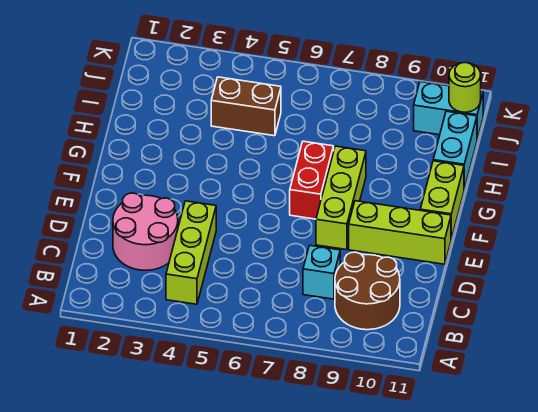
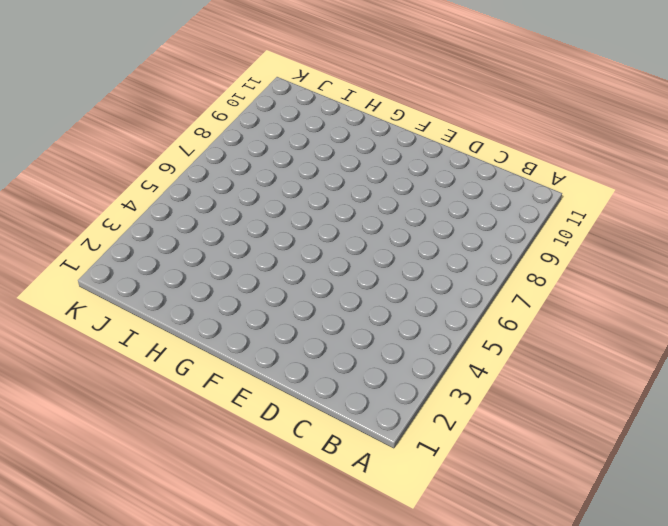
none -> lime 1x3 brick [166,201,216,304]
none -> brown 2x2 round brick [335,252,400,330]
none -> pink 2x2 round brick [113,193,178,270]

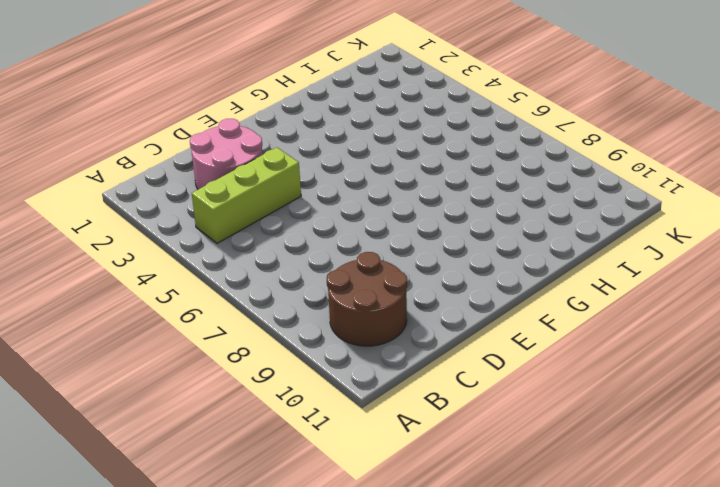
none -> cyan 1x1 brick [303,245,340,299]
none -> lime 1x3 brick [316,146,366,250]
none -> lime 1x3 brick [349,201,451,264]

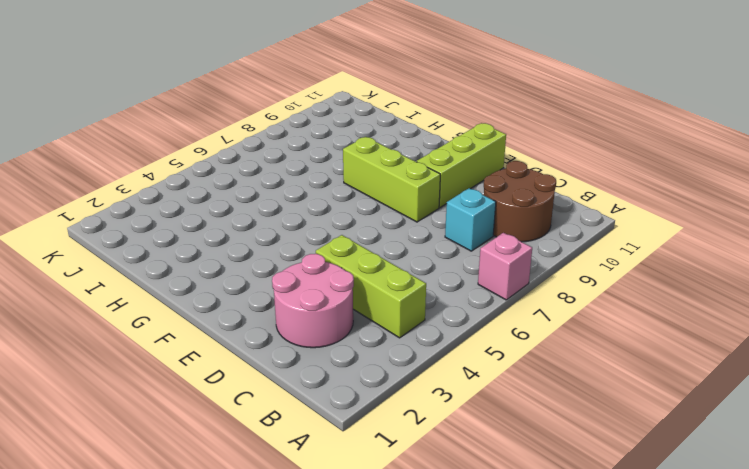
pink 1x1 brick [478,233,532,300] -> none
none -> red 1x2 brick [290,141,334,219]
none -> lime 1x2 brick [420,161,464,239]
none -> cyan 1x2 brick [433,111,477,189]

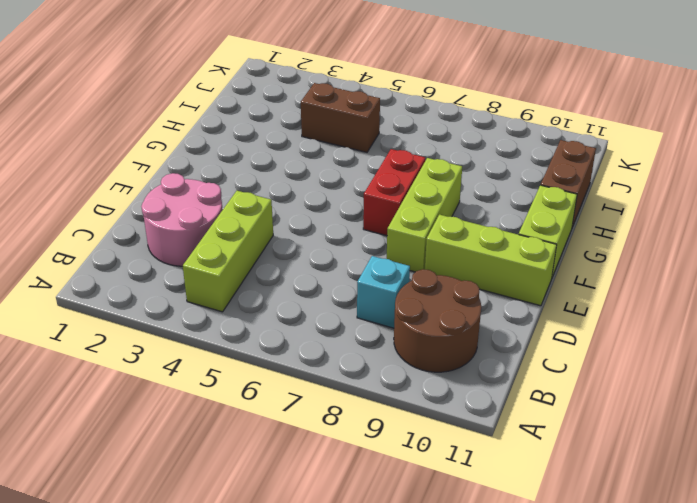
brown 1x2 brick [541,140,596,227] -> cyan 1x2 brick [433,111,477,189]
none -> cyan 1x2 brick [414,82,483,139]
none -> lime 1x1 round brick [449,63,481,112]

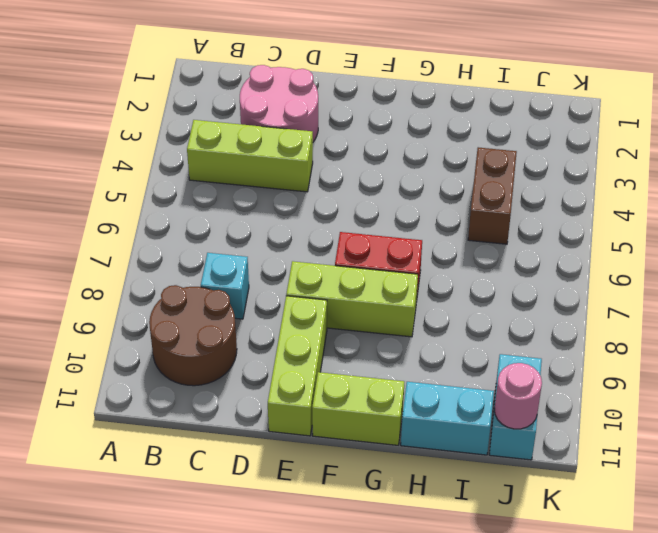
pink 1x1 round brick [494,363,542,429] -> lime 1x1 round brick [449,63,481,112]

